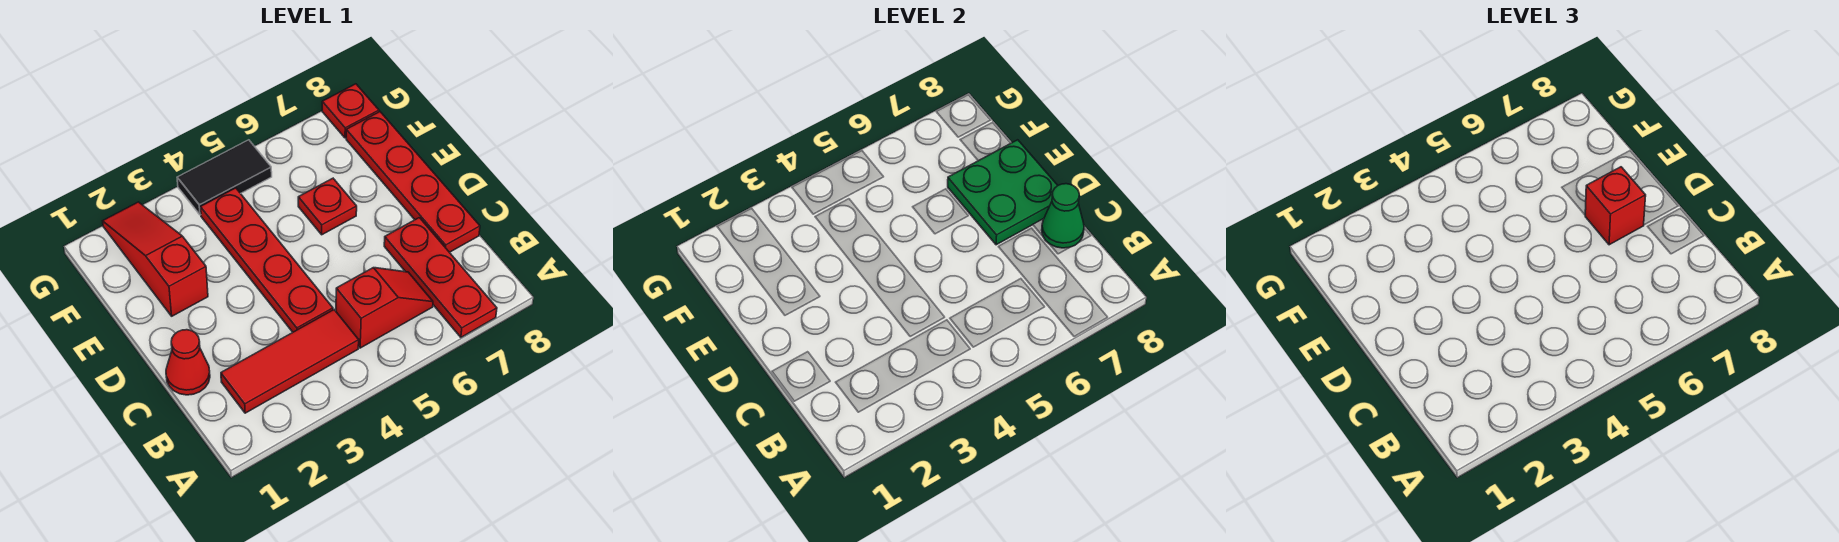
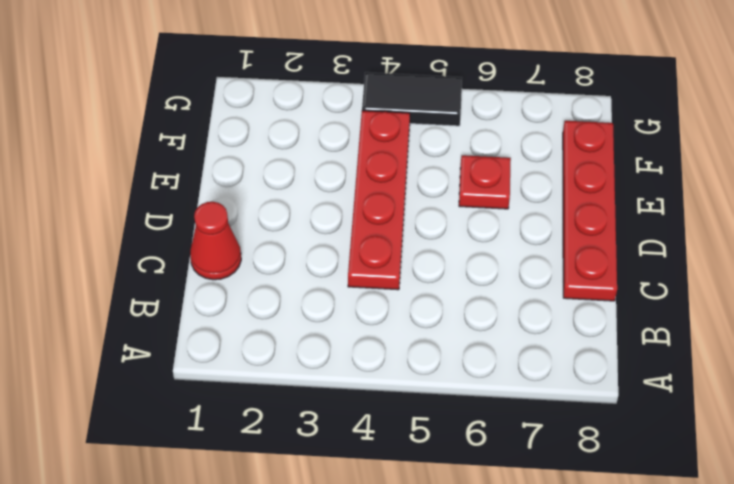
none -> red 1x3 plate [384,218,497,337]
none -> red 1x3 tile [221,310,359,413]
none -> red 1x2 slope [336,268,433,348]

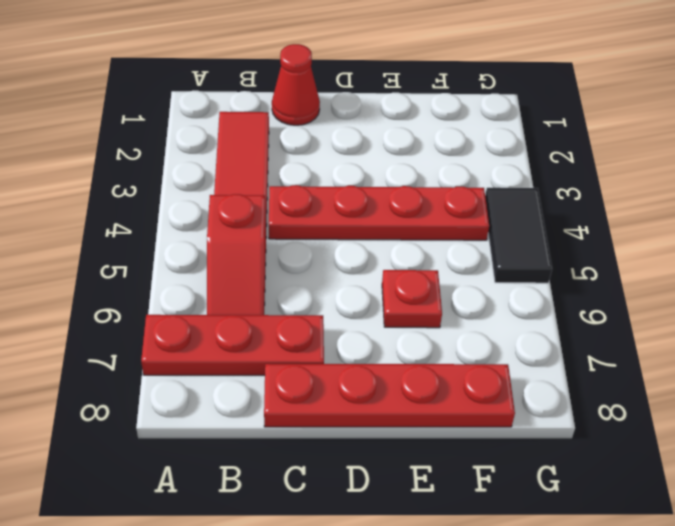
none -> red 1x3 slope [103,202,208,316]
none -> red 1x1 plate [322,84,379,138]
none -> green 1x1 cone [1042,184,1084,248]

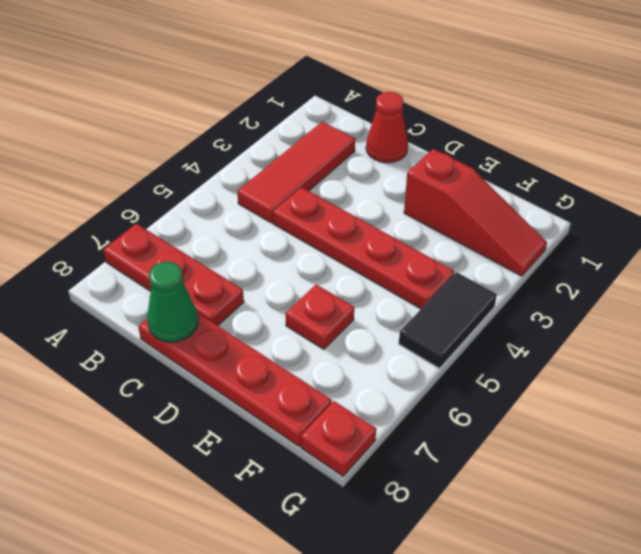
none -> red 1x2 slope [336,268,433,348]
none -> green 2x2 plate [948,140,1058,245]
none -> red 1x1 brick [1585,167,1646,245]

